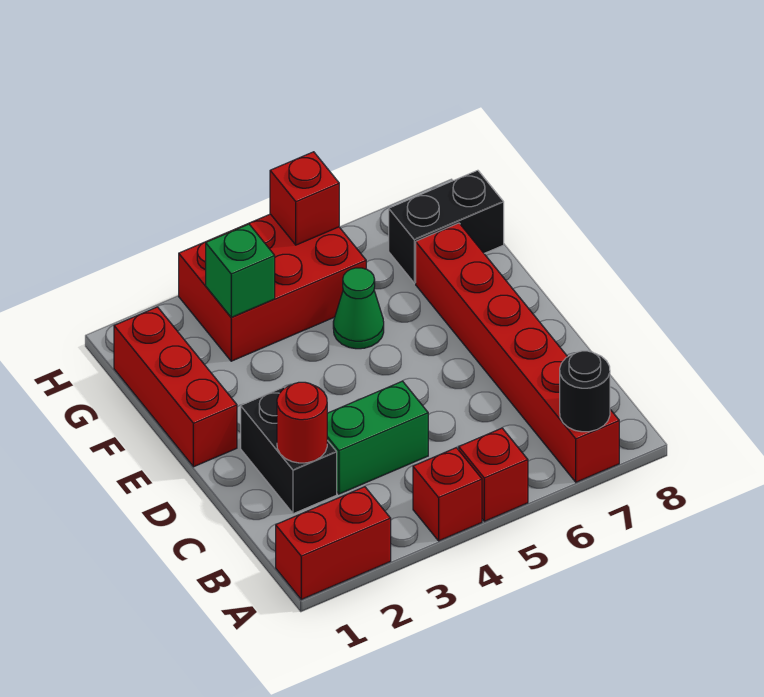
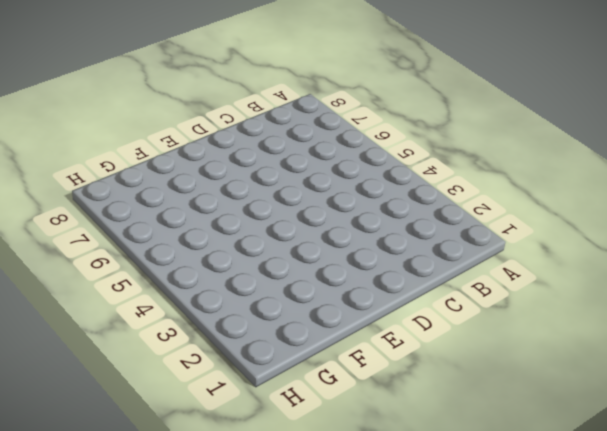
none -> red 1x2 brick [276,487,391,599]
none -> red 1x1 brick [413,448,482,541]
none -> red 1x1 brick [459,428,528,521]

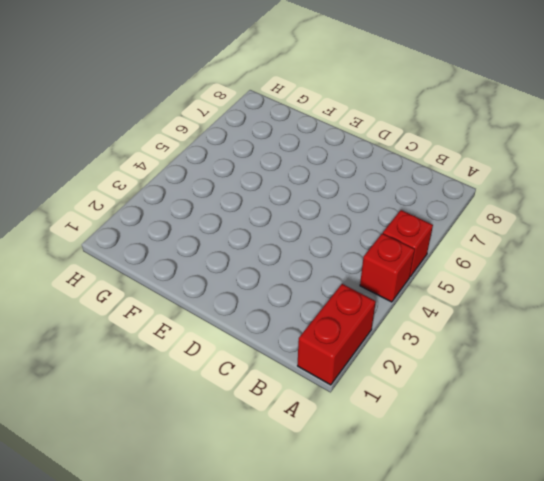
none -> red 1x6 brick [416,223,619,482]
none -> black 1x2 brick [241,387,337,514]
none -> green 1x2 brick [327,381,428,494]

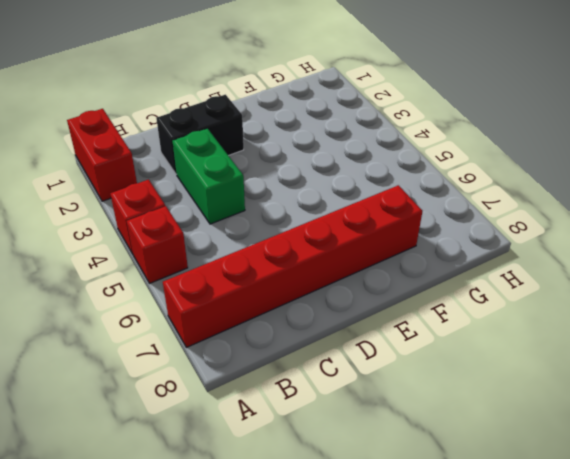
none -> red 1x3 brick [114,307,237,467]
none -> green 1x1 cone [333,268,384,349]
none -> red 2x3 brick [179,214,366,361]

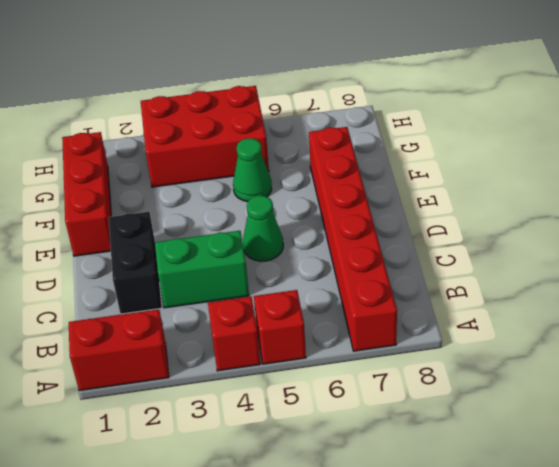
green 1x1 cone [243,196,283,261] -> none
none -> black 1x2 brick [389,170,504,283]
none -> black 1x1 round brick [560,351,610,432]
none -> red 1x1 round brick [277,382,327,463]

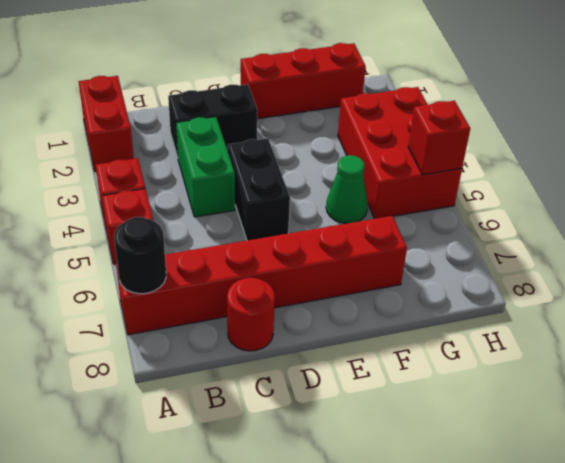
red 1x1 round brick [227,278,275,351] -> red 1x1 round brick moved to [277,382,327,463]
black 1x2 brick [228,138,290,240] -> black 1x2 brick moved to [389,170,504,283]
none -> green 1x1 brick [206,224,275,317]

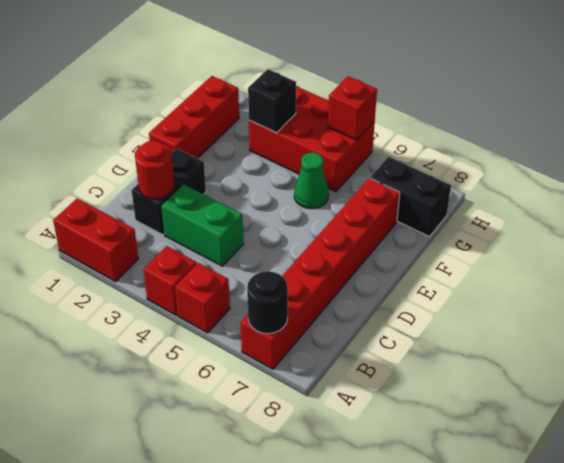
black 1x1 brick [248,69,296,133] -> green 1x1 brick [206,224,275,317]

